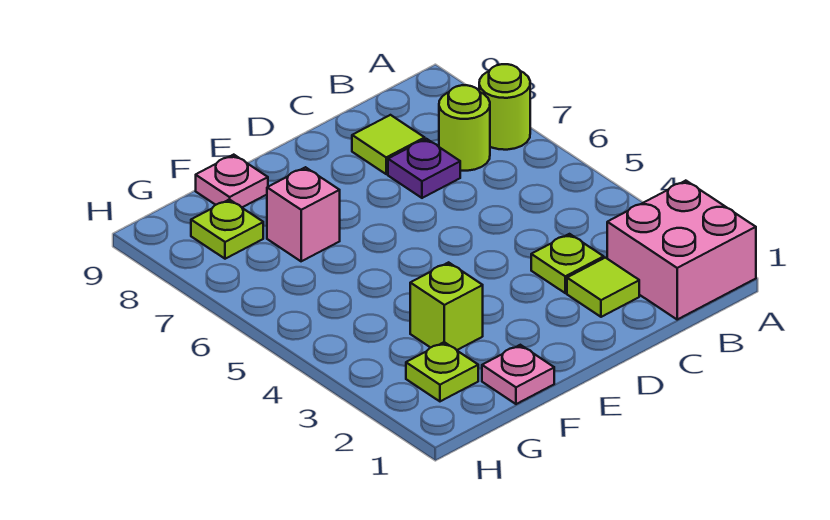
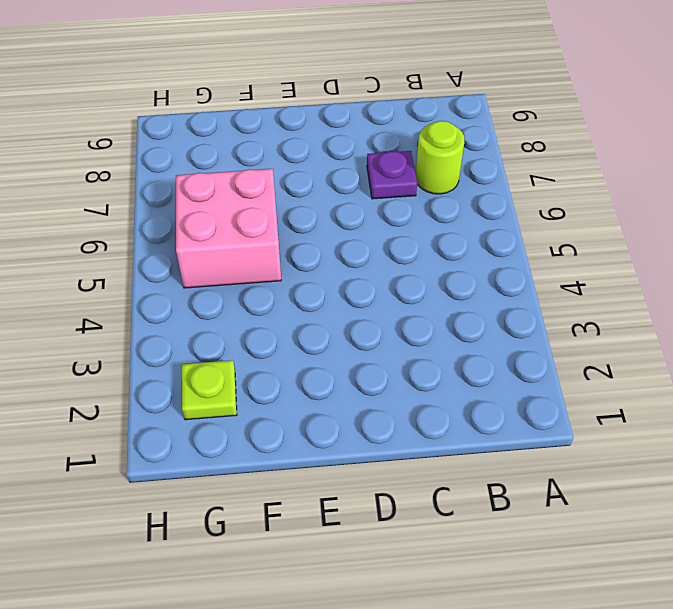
pink 2x2 brick [176,169,281,288] -> pink 2x2 brick moved to [607,181,756,319]
none -> lime 1x1 round brick [479,64,530,150]
none -> lime 1x1 tile [567,258,639,317]
none -> lime 1x1 plate [531,234,604,293]

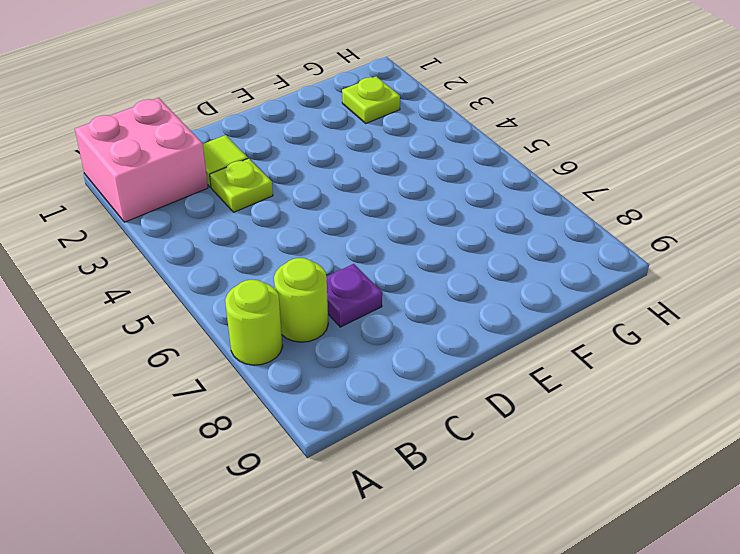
none -> lime 1x1 tile [352,115,425,174]
none -> pink 1x1 plate [482,345,554,404]
none -> lime 1x1 brick [410,262,483,350]

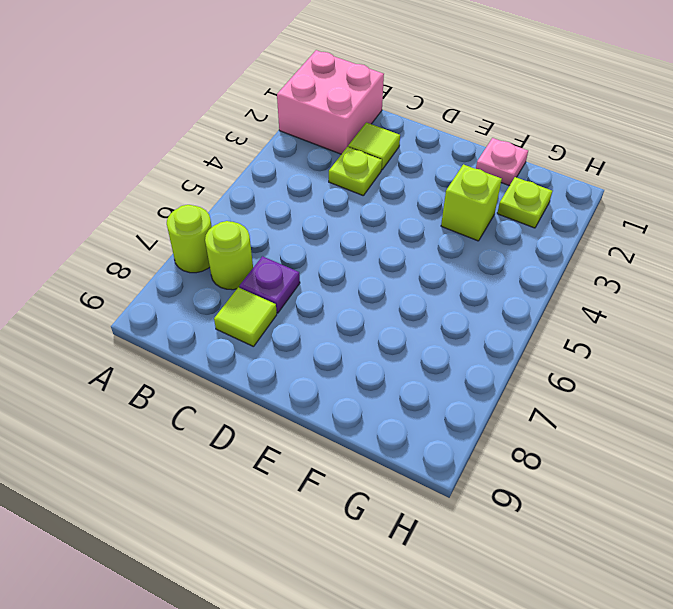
none -> pink 1x1 brick [267,167,340,261]
none -> pink 1x1 plate [196,155,268,207]
none -> lime 1x1 plate [191,199,263,259]

